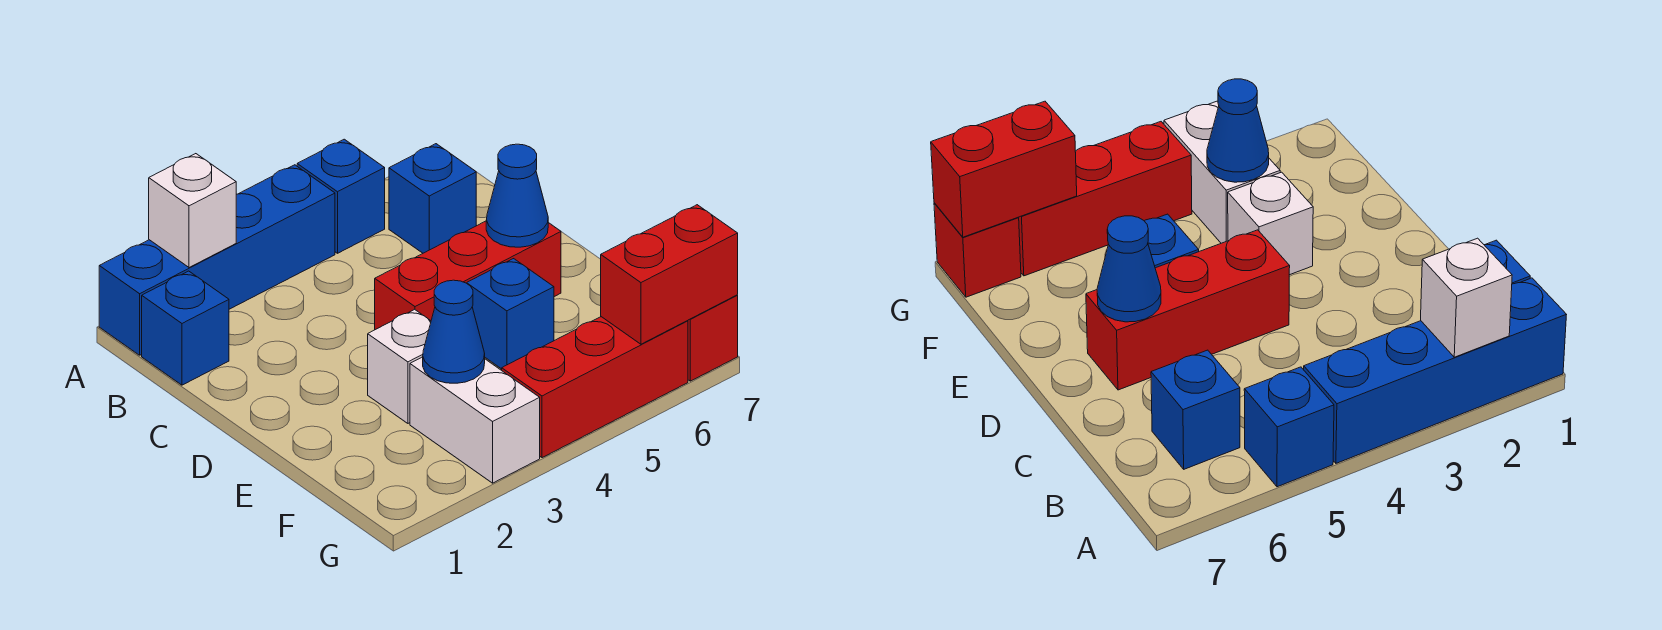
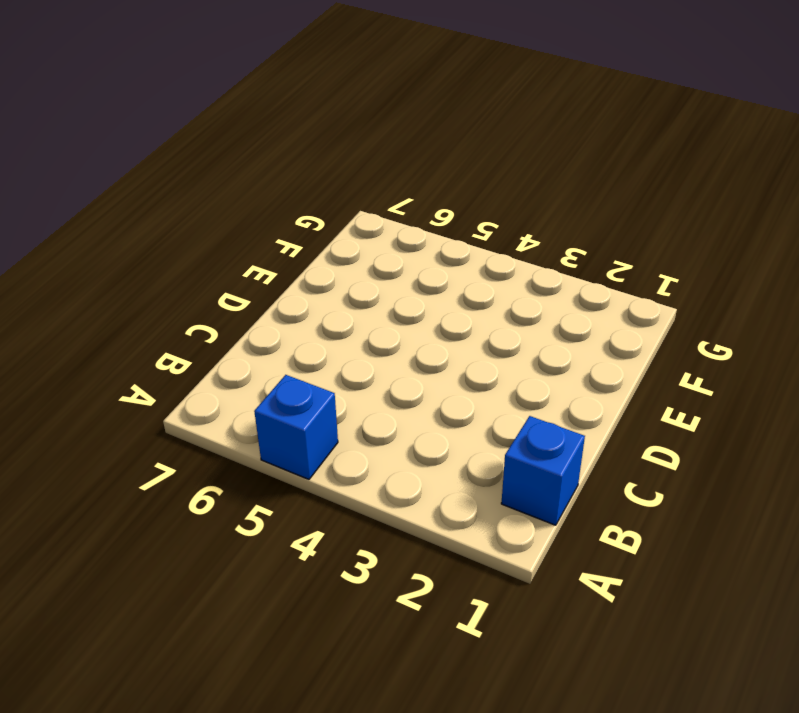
none -> blue 1x4 brick [99,165,335,355]
none -> blue 1x1 brick [389,144,476,253]
none -> red 1x3 brick [375,221,561,330]

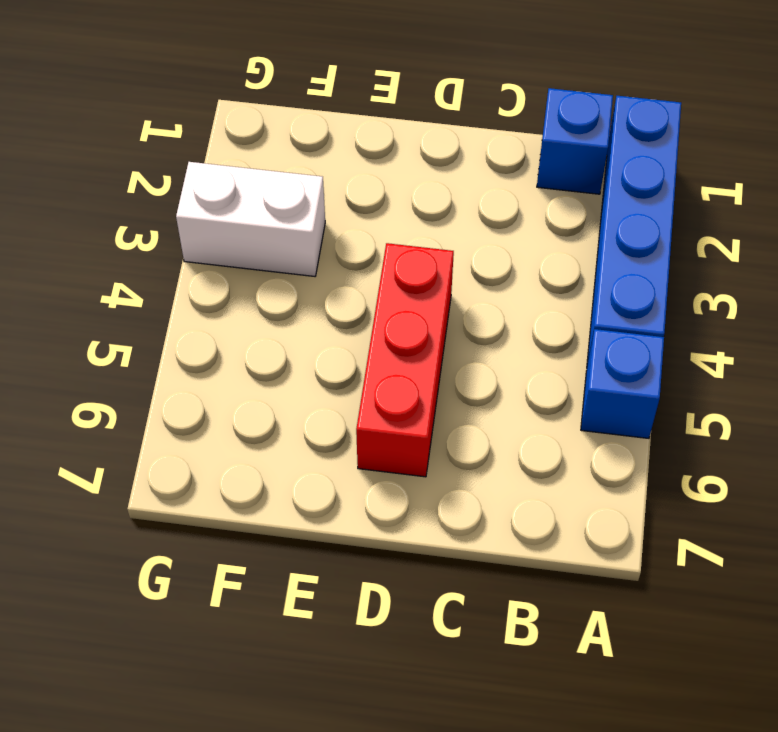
none -> blue 1x1 brick [389,144,476,253]
none -> white 1x1 brick [368,309,431,423]
none -> blue 1x1 brick [467,259,554,369]

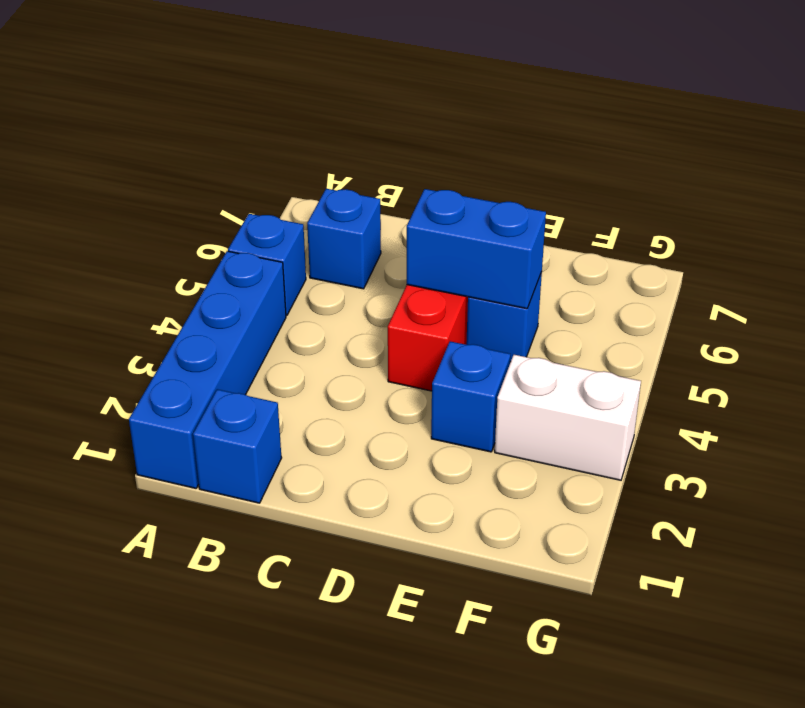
blue 1x2 brick [407,189,546,309] -> none
blue 1x1 brick [431,341,510,452] -> white 1x1 brick [368,309,431,423]
none -> red 1x3 brick [502,317,688,458]
none -> red 1x1 brick [688,295,738,381]
none -> white 1x1 brick [149,154,236,268]

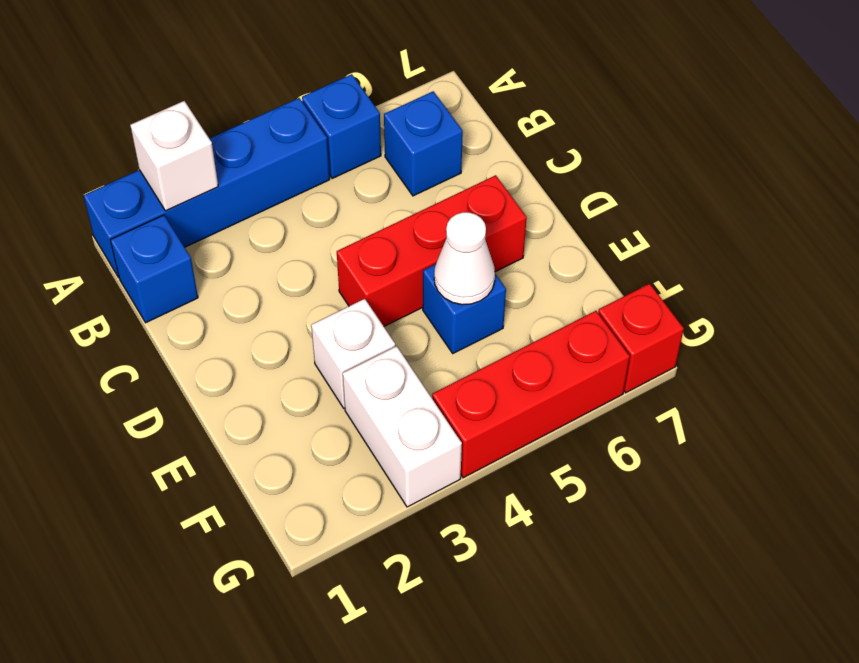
white 1x1 cone [434,212,495,305] -> none
none -> blue 1x1 cone [486,144,548,247]
none -> blue 1x1 cone [423,280,485,383]
none -> red 1x2 brick [601,205,738,344]

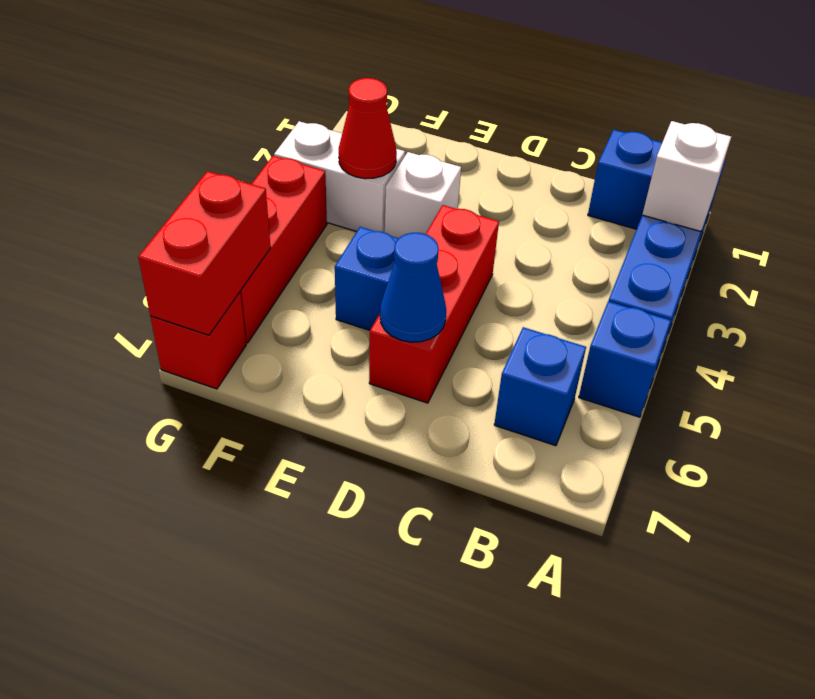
red 1x1 cone [339,78,397,179] -> blue 1x1 cone [423,280,485,383]

